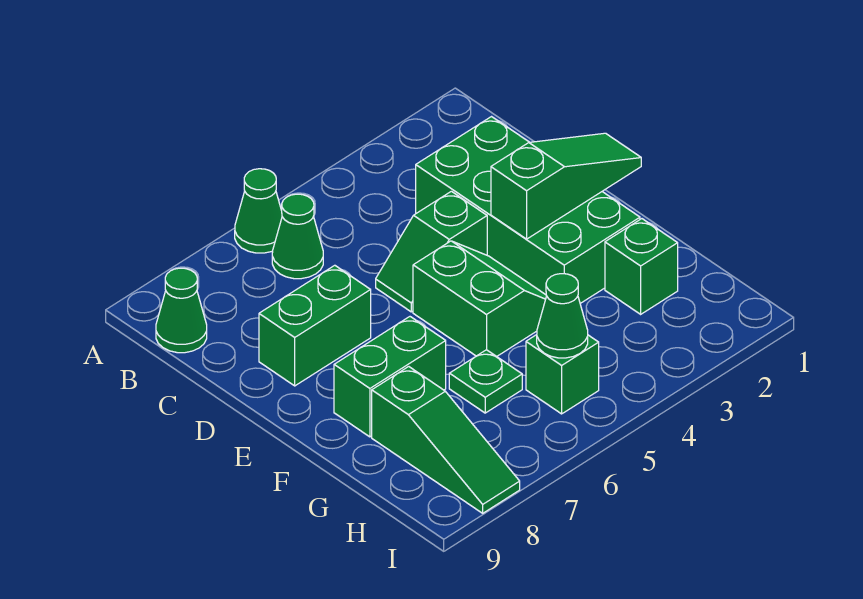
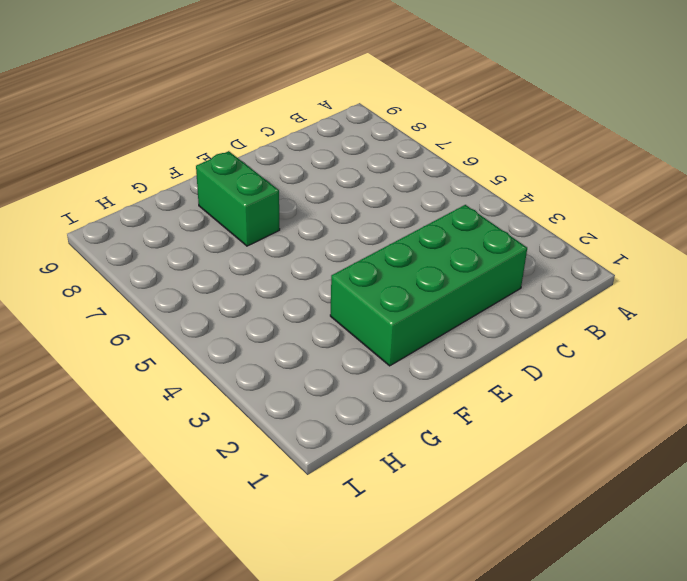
none -> green 1x1 cone [235,169,282,253]
none -> green 1x1 cone [272,194,323,279]
none -> green 1x1 cone [156,268,207,353]

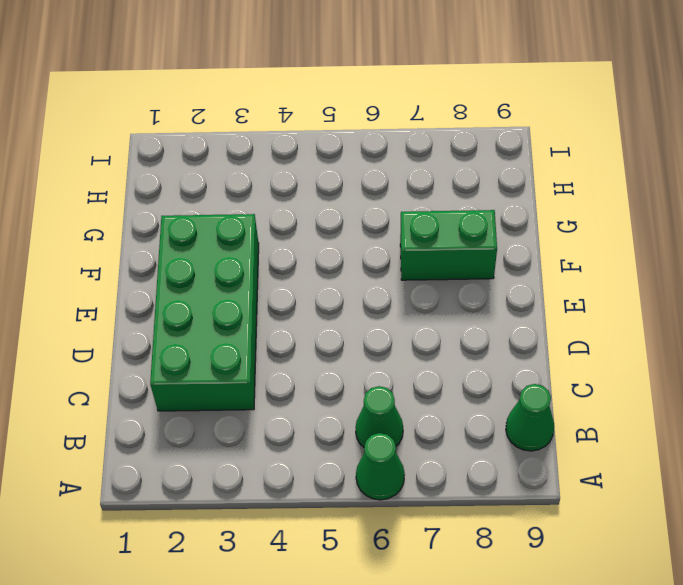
none -> green 1x2 slope [376,191,487,312]
none -> green 1x2 brick [259,265,371,386]
none -> green 2x2 slope [413,241,547,357]

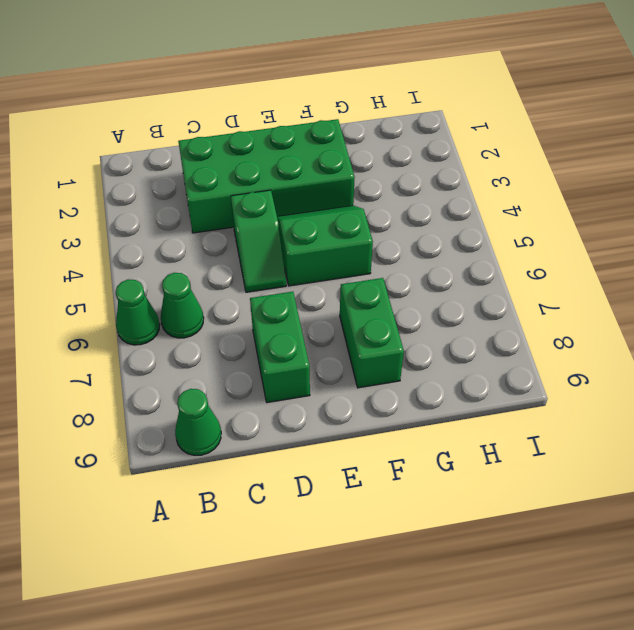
none -> green 1x1 brick [605,219,678,314]
none -> green 1x1 plate [449,350,522,413]
none -> green 1x3 slope [372,367,520,513]

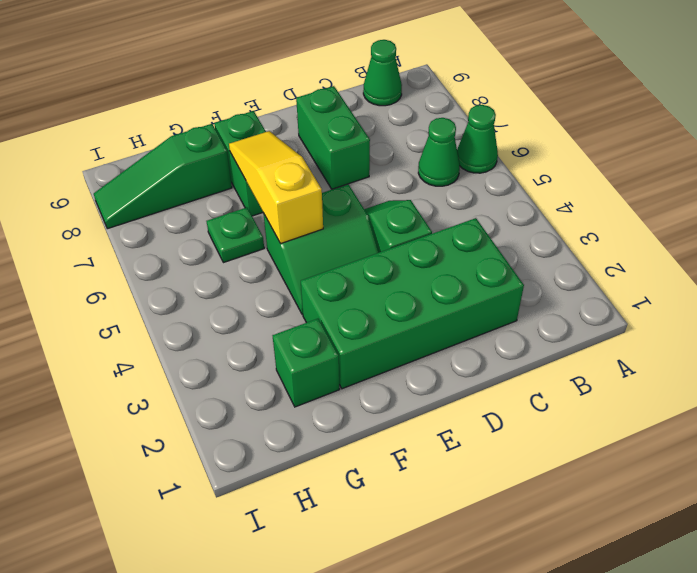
yellow 1x3 slope [229,131,323,244] -> none
none -> green 1x1 brick [526,335,599,414]
none -> green 1x3 slope [491,133,641,239]
none -> green 1x1 cone [537,274,588,358]

